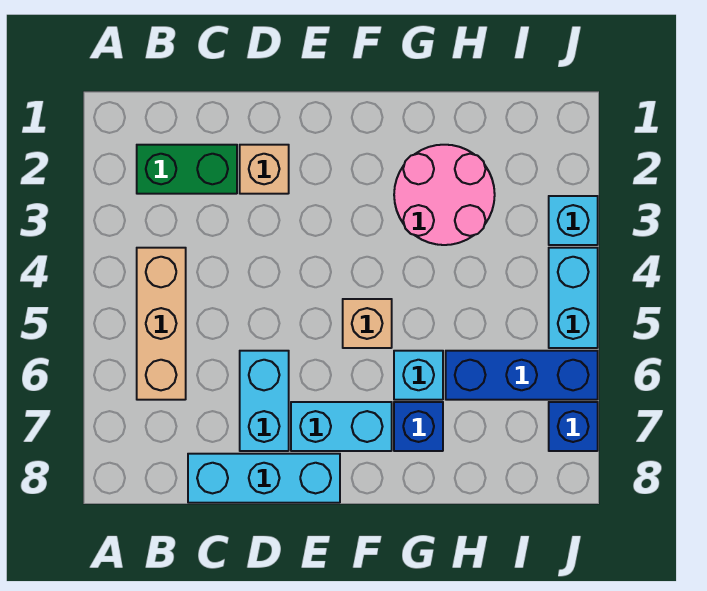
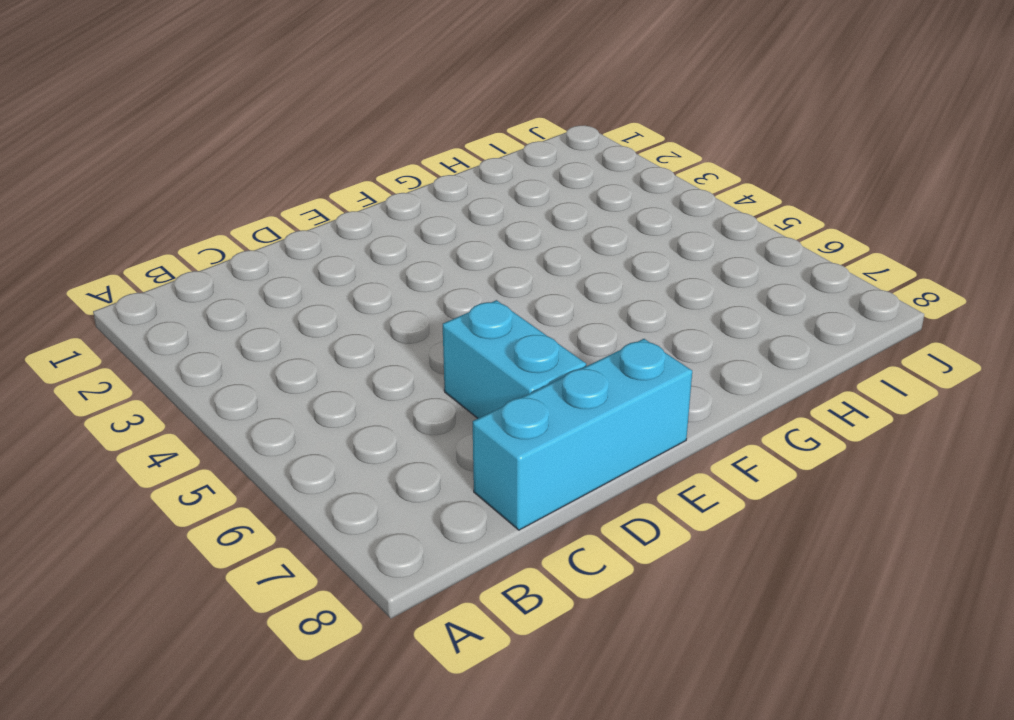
none -> green 1x2 brick [137,145,237,194]
none -> tan 1x3 brick [137,248,186,400]
none -> tan 1x1 brick [240,145,289,194]

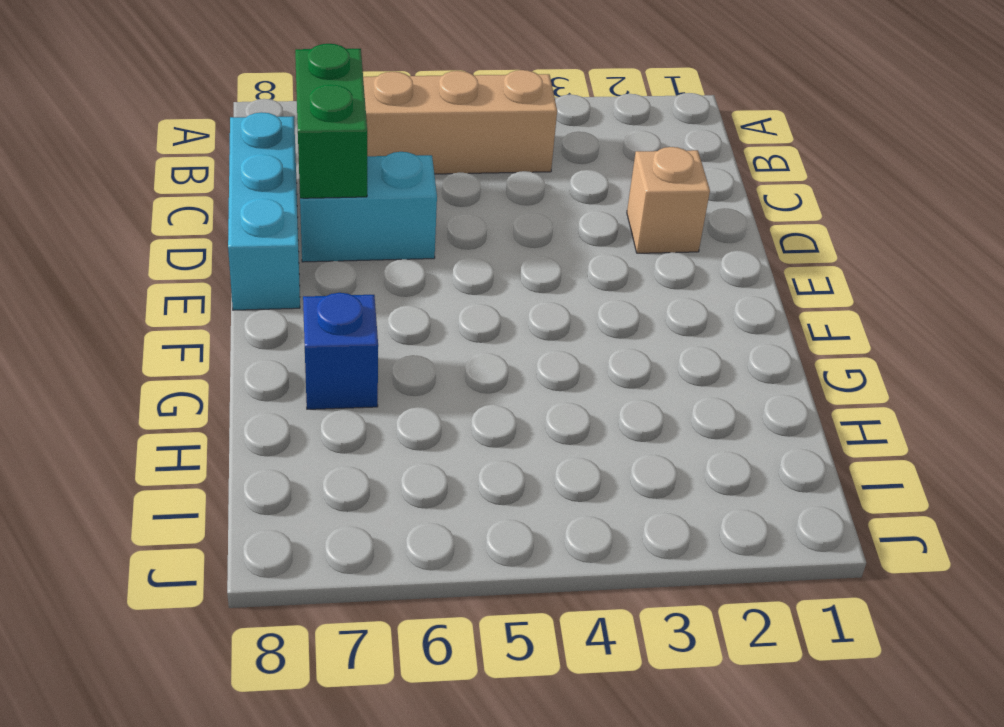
green 1x2 brick [295,44,367,198] -> green 1x2 brick moved to [137,145,237,194]
none -> cyan 1x2 brick [291,402,392,451]
none -> tan 1x1 brick [343,299,392,348]
none -> pink 2x2 round brick [394,145,495,245]

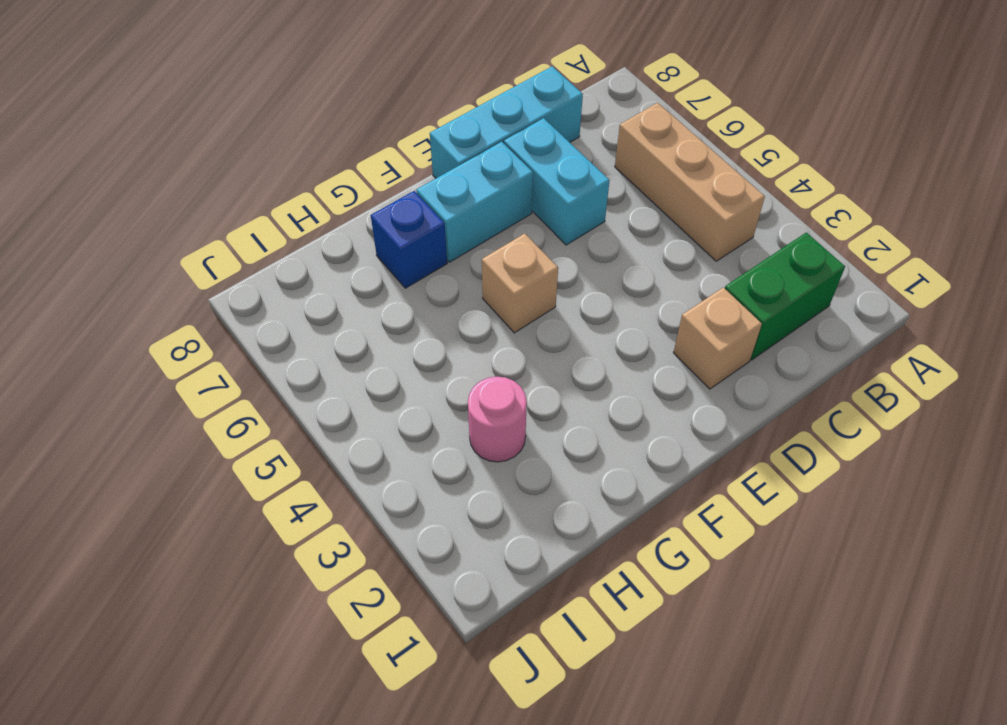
pink 1x1 round brick [468,377,527,462] -> pink 2x2 round brick [394,145,495,245]
none -> cyan 1x1 brick [394,351,443,400]
none -> blue 1x3 brick [446,351,598,400]
none -> cyan 1x1 brick [549,196,598,245]

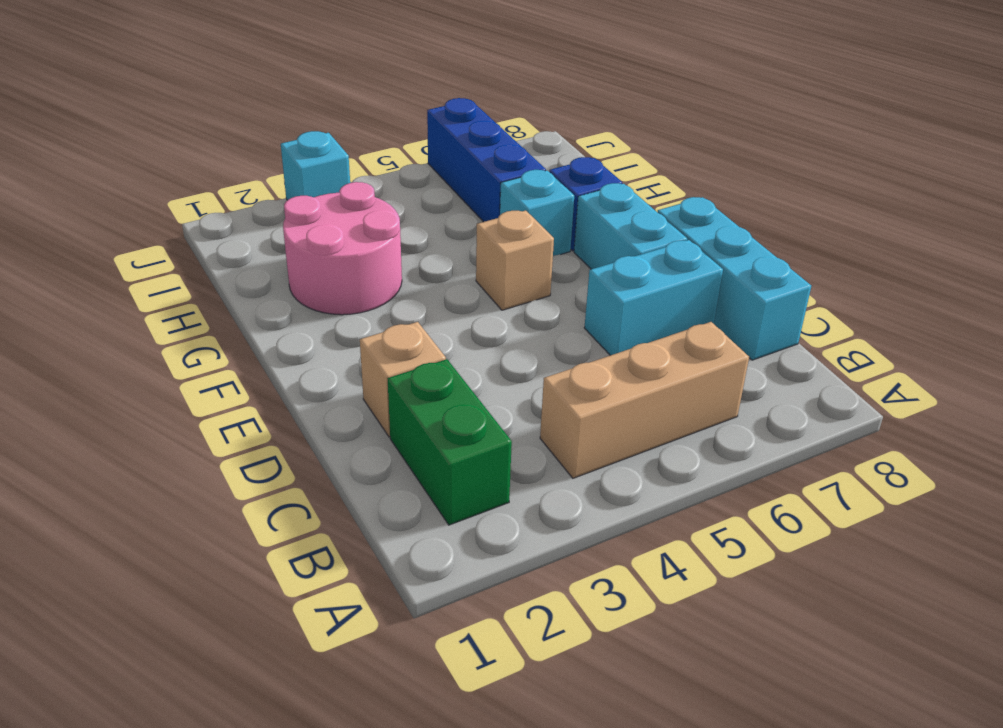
none -> cyan 1x2 brick [549,248,598,348]
none -> blue 1x1 brick [549,402,598,451]

